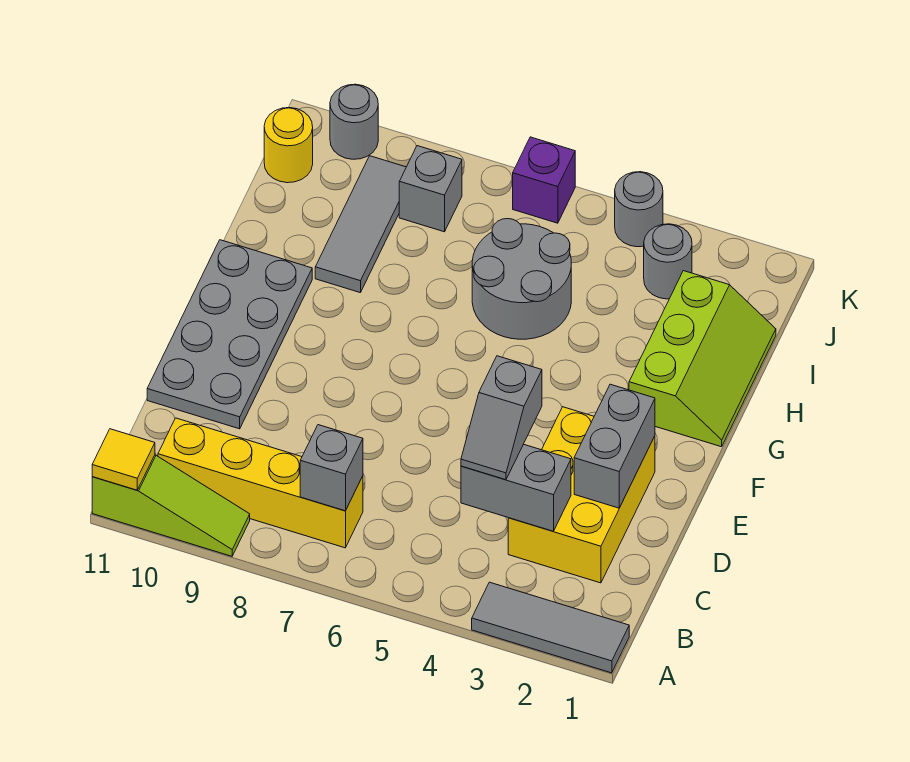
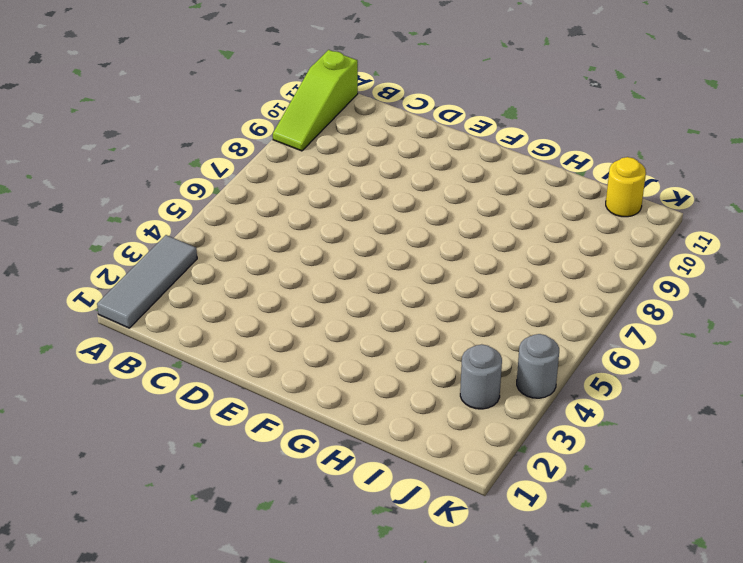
none -> yellow 1x4 brick [158,418,363,548]
none -> yellow 2x3 brick [508,407,655,583]
none -> grey 2x4 plate [147,240,312,429]

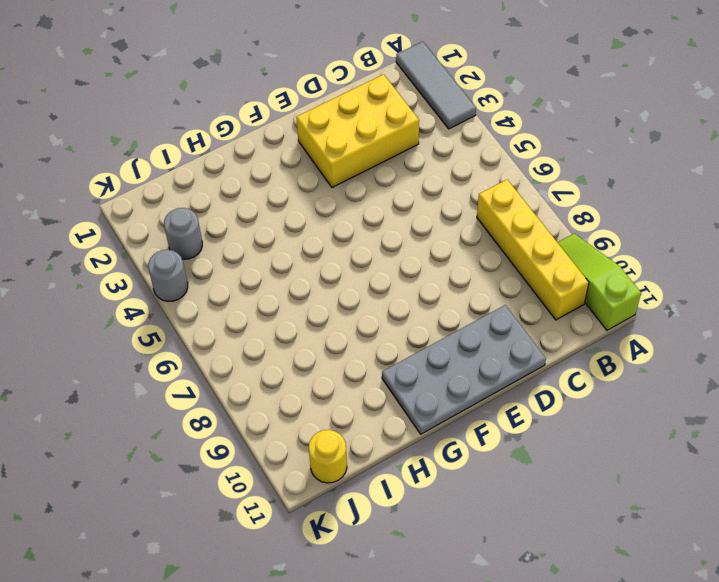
none -> lime 2x3 slope [629,271,776,447]
none -> grey 2x2 round brick [472,219,571,339]
none -> grey 1x3 tile [315,156,406,293]

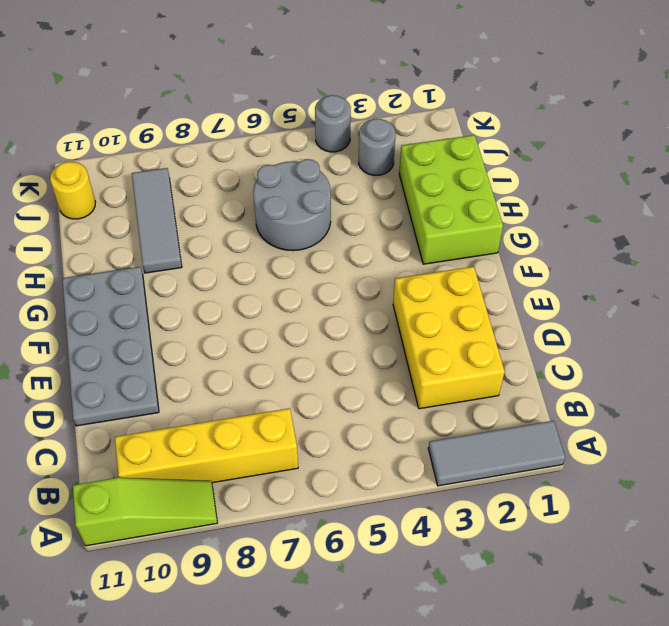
lime 2x3 brick [399,135,503,264] -> lime 2x3 slope [629,271,776,447]
none -> grey 1x1 brick [399,146,462,232]
none -> purple 1x1 brick [513,137,575,223]
none -> grey 1x1 round brick [330,84,378,159]

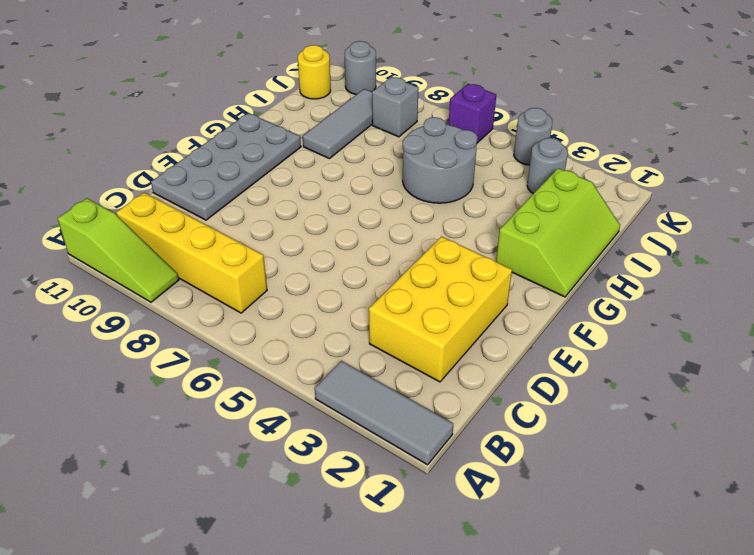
none -> yellow 1x1 tile [92,429,155,490]
none -> grey 1x1 brick [300,425,363,511]
none -> grey 1x2 brick [461,444,571,531]

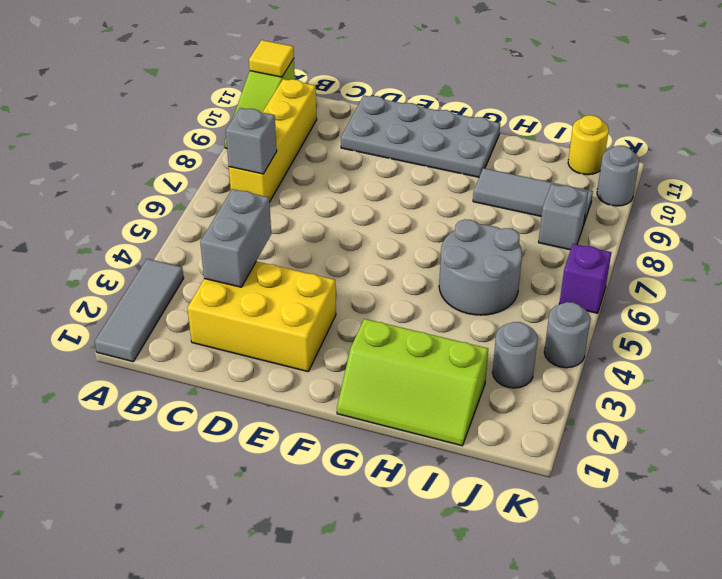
none -> grey 1x2 brick [574,384,655,508]
none -> grey 1x2 slope [461,356,542,480]

